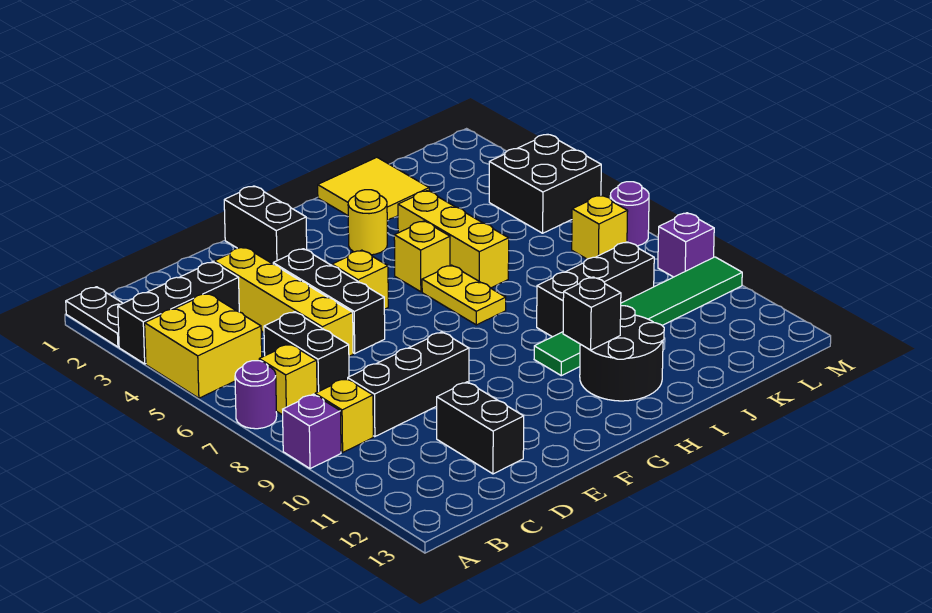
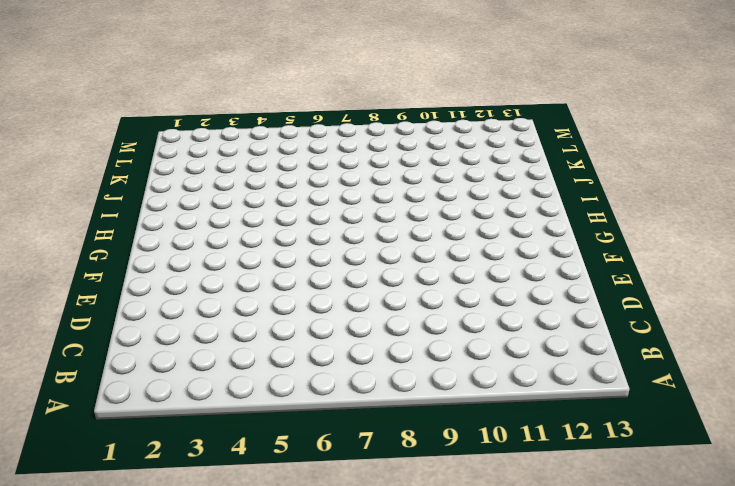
none -> black 1x2 plate [66,287,123,347]
none -> black 1x3 brick [118,262,239,364]
none -> yellow 2x2 brick [145,293,262,398]

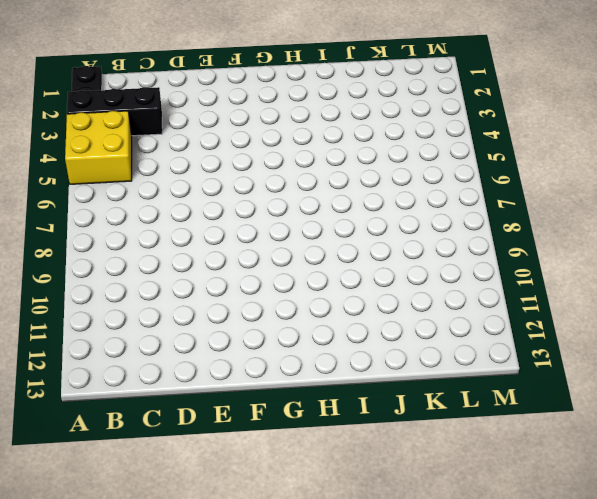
none -> purple 1x1 round brick [235,361,277,429]
none -> purple 1x1 brick [283,394,341,469]
none -> yellow 1x1 brick [259,344,317,415]

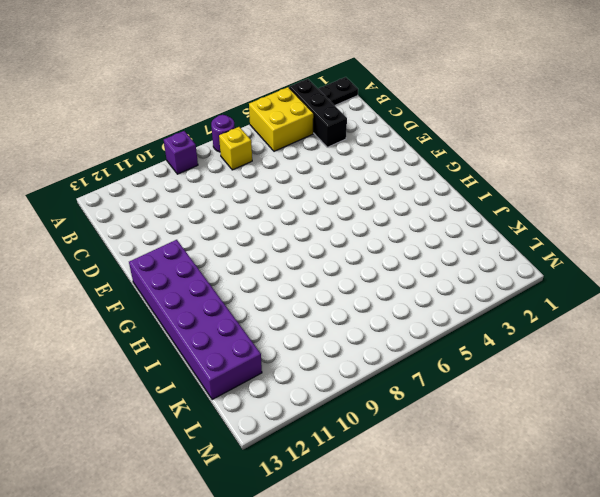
purple 2x6 brick [129,240,262,400] -> black 2x2 round brick [580,306,664,401]
none -> yellow 1x1 brick [315,379,373,452]
none -> black 1x2 brick [264,312,349,392]
none -> black 1x3 brick [348,332,469,437]

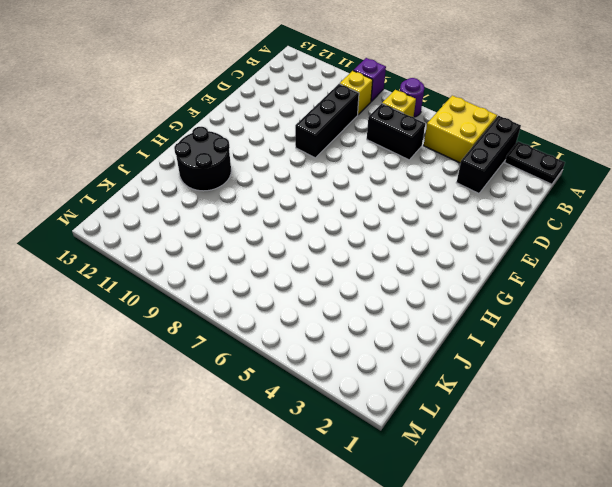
none -> yellow 1x4 brick [214,247,353,356]
none -> black 1x2 brick [437,382,524,474]
none -> black 1x3 brick [273,249,385,353]

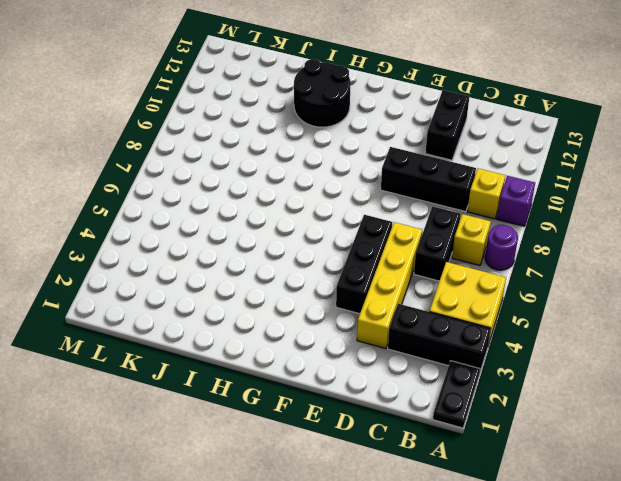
none -> black 1x2 brick [224,186,307,264]
none -> yellow 1x1 brick [332,250,388,309]
none -> yellow 1x1 round brick [348,190,387,255]

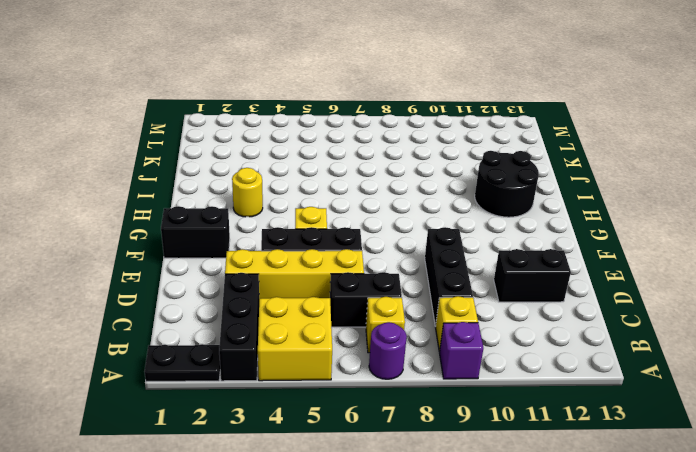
none -> yellow 1x1 brick [394,221,450,292]
none -> yellow 1x2 plate [422,265,506,325]
none -> green 1x6 tile [534,257,742,376]

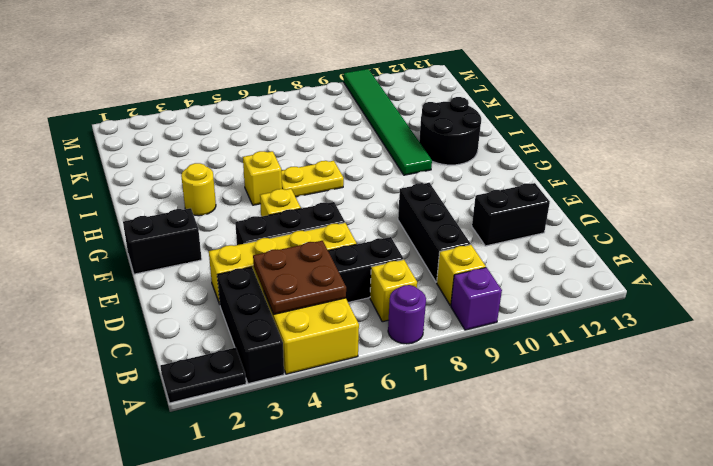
brown 2x2 plate [253,241,346,314] -> none
none -> yellow 2x2 tile [318,157,429,221]
none -> yellow 1x3 brick [398,191,509,288]
none -> black 1x3 brick [537,242,654,337]

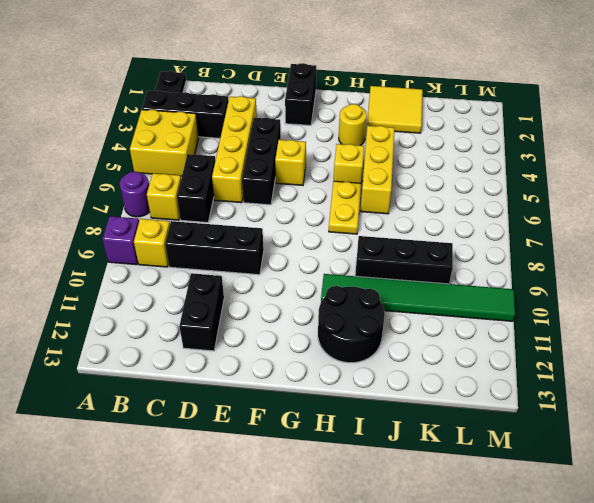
none -> black 2x2 brick [489,134,601,233]
none -> yellow 1x1 brick [572,195,628,259]
none -> purple 1x1 round brick [610,182,649,246]

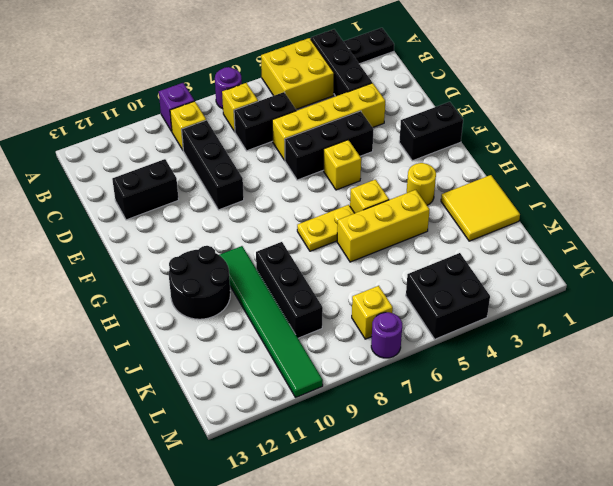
none -> purple 1x1 brick [658,213,714,277]
none -> black 1x1 brick [563,277,621,350]

